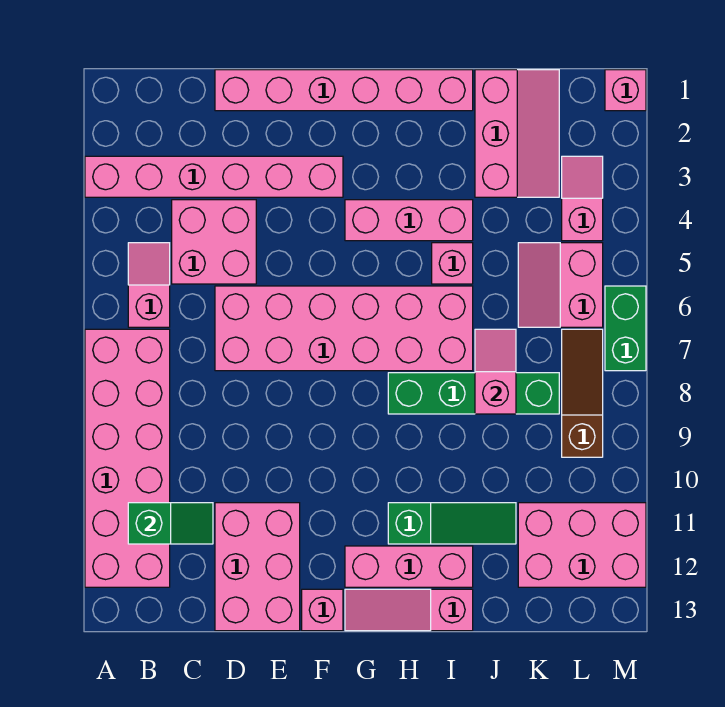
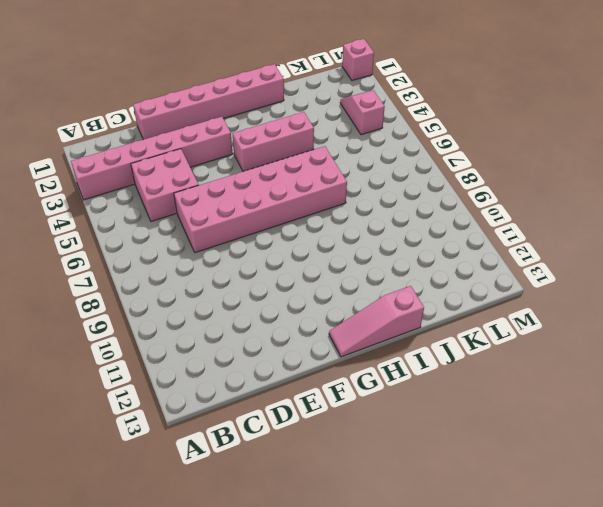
none -> pink 2x6 brick [85,329,170,587]
none -> pink 1x2 slope [128,243,170,327]
none -> pink 2x3 brick [215,503,300,631]

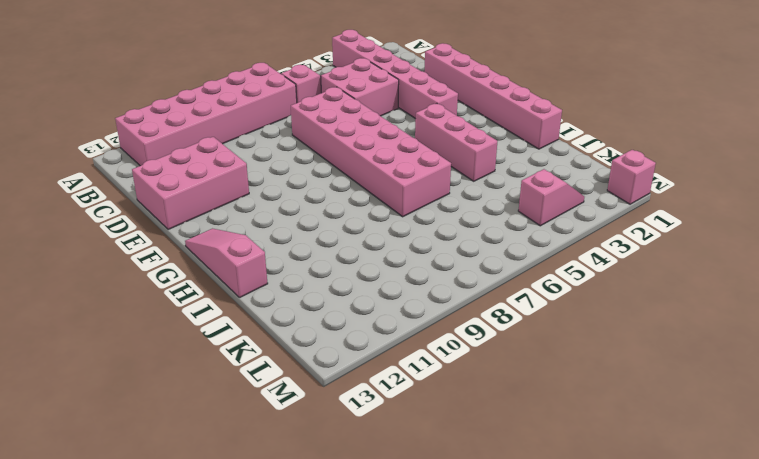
none -> pink 1x1 brick [302,589,343,631]
none -> pink 1x3 brick [345,546,473,587]
none -> green 1x4 brick [388,373,559,414]

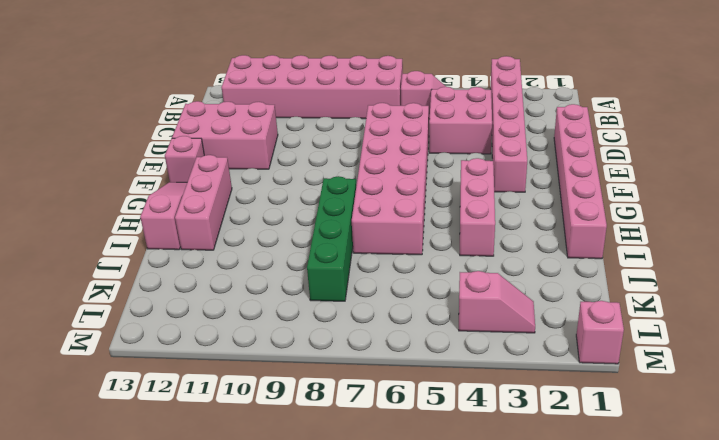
none -> green 1x3 slope [388,503,516,544]
none -> pink 1x1 brick [432,243,473,284]
none -> pink 2x3 slope [475,70,559,197]

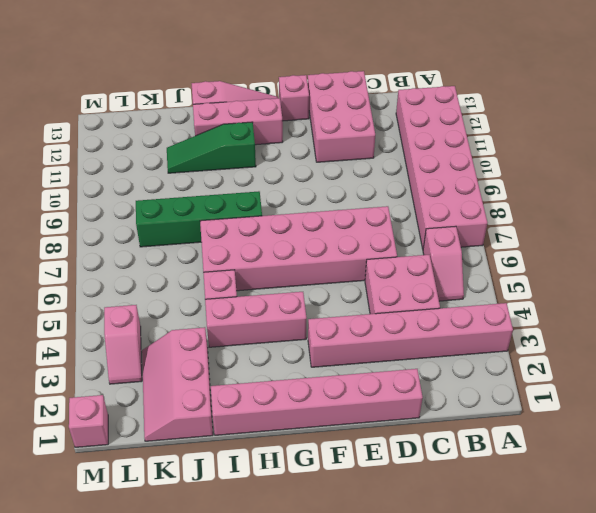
none -> pink 2x2 slope [518,243,603,327]
none -> pink 2x3 brick [518,503,646,587]
none -> brown 1x3 slope [562,329,603,457]

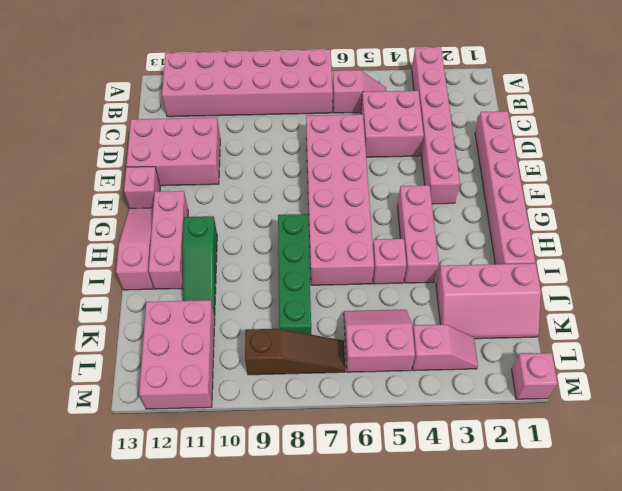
none -> green 1x2 brick [605,286,646,371]
none -> green 1x2 slope [128,503,213,544]
none -> pink 1x2 slope [475,329,516,414]

